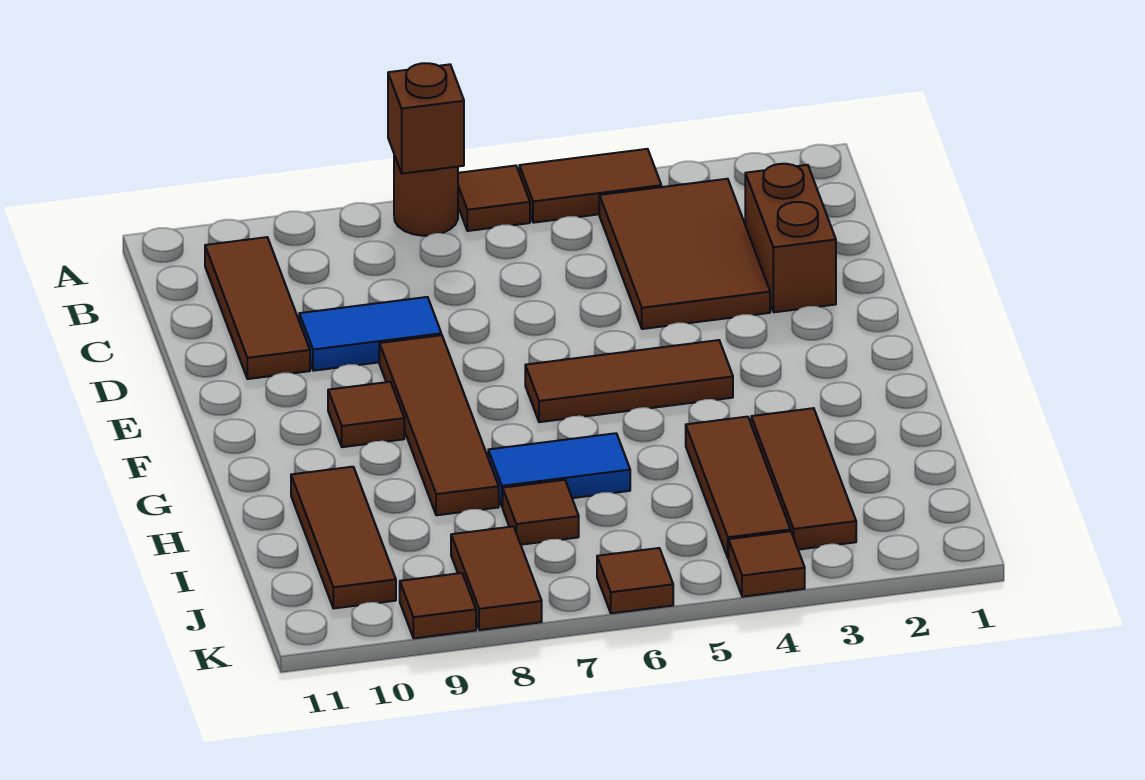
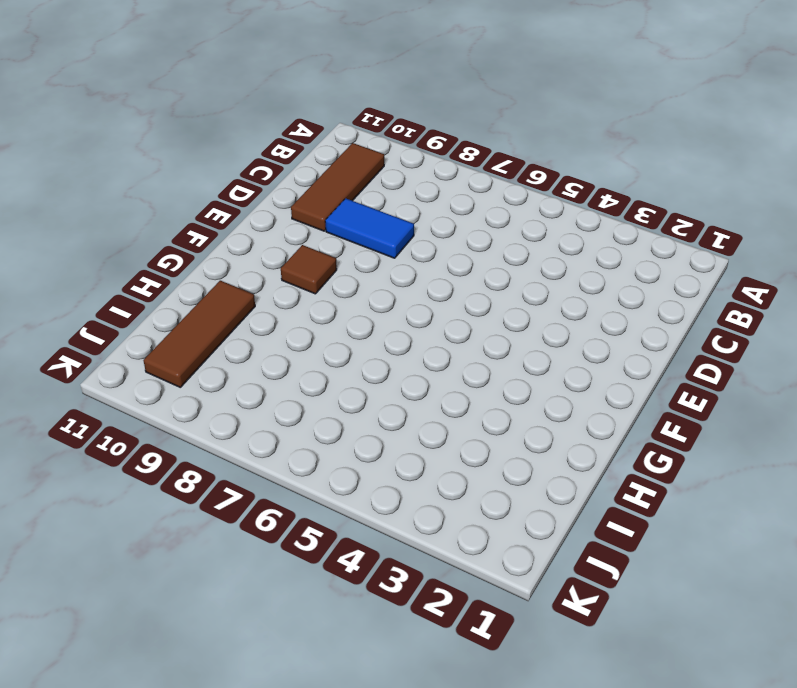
none -> brown 1x2 tile [519,149,661,223]
none -> brown 1x1 tile [458,166,530,231]
none -> brown 1x1 round brick [394,155,458,236]

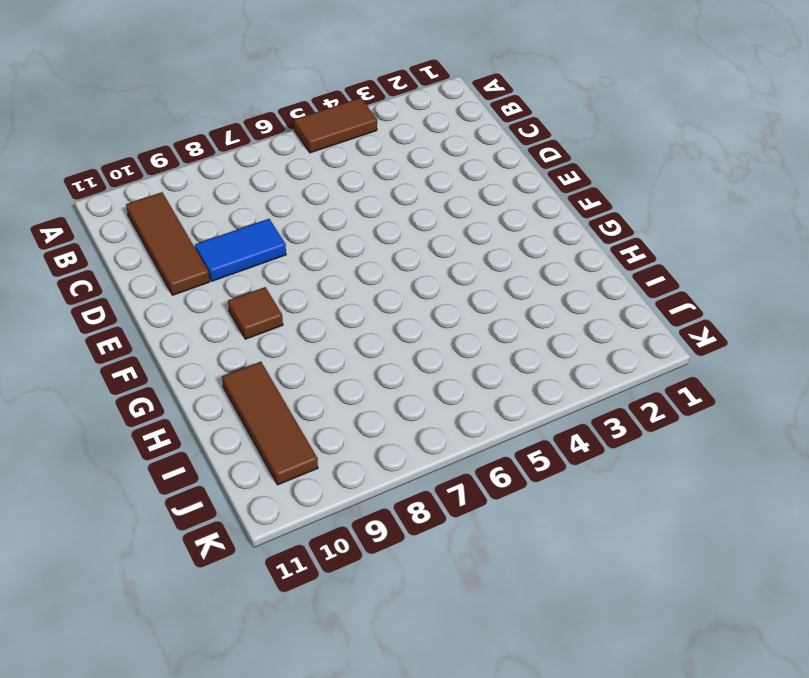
none -> brown 1x1 tile [458,166,530,231]
none -> brown 1x1 round brick [394,155,458,236]
none -> brown 2x3 tile [599,179,770,329]

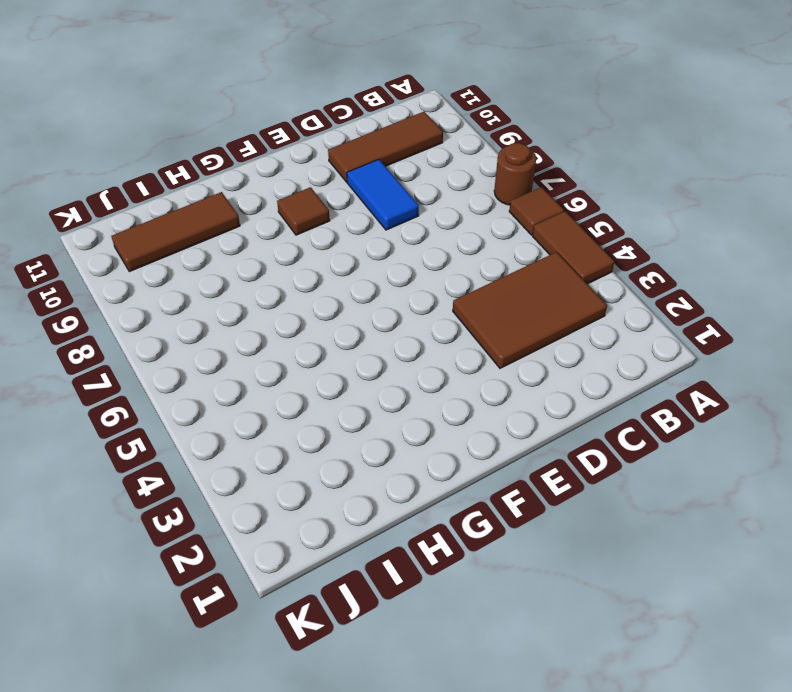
none -> brown 1x2 brick [745,164,836,312]
none -> brown 1x4 tile [379,335,499,515]
none -> brown 1x3 tile [525,340,733,422]

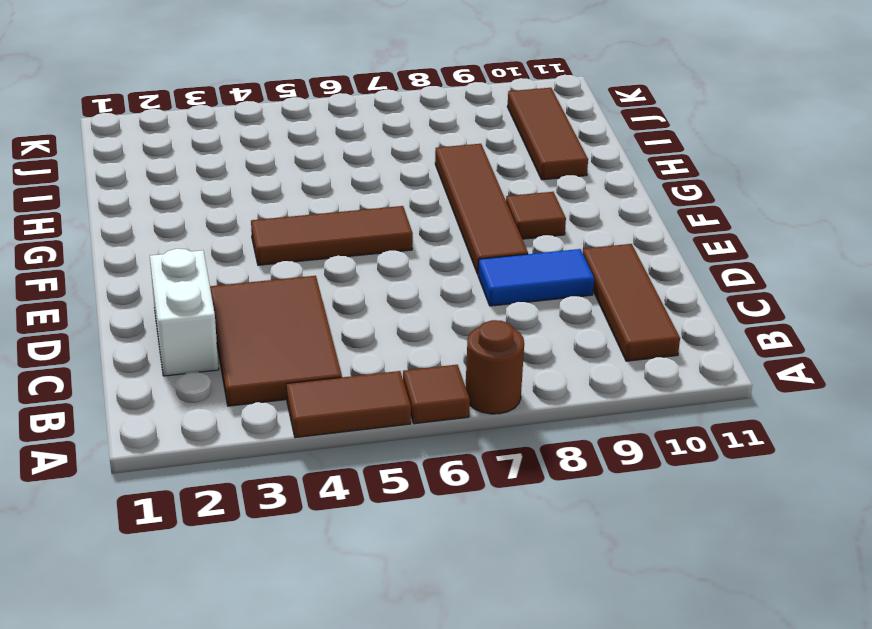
white 1x2 brick [150,249,219,376] -> brown 1x2 brick [745,164,836,312]
none -> brown 1x3 tile [751,408,856,550]
none -> brown 1x3 tile [686,417,790,558]
none -> blue 1x2 tile [488,433,630,507]

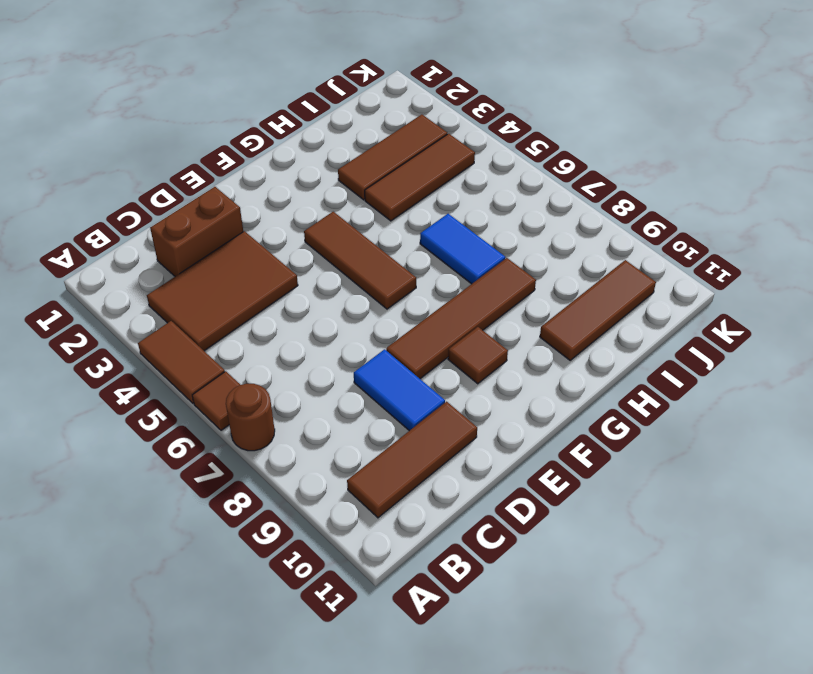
none -> brown 1x1 tile [503,480,579,545]
none -> brown 1x2 tile [451,526,542,630]
none -> brown 1x1 tile [729,531,805,597]

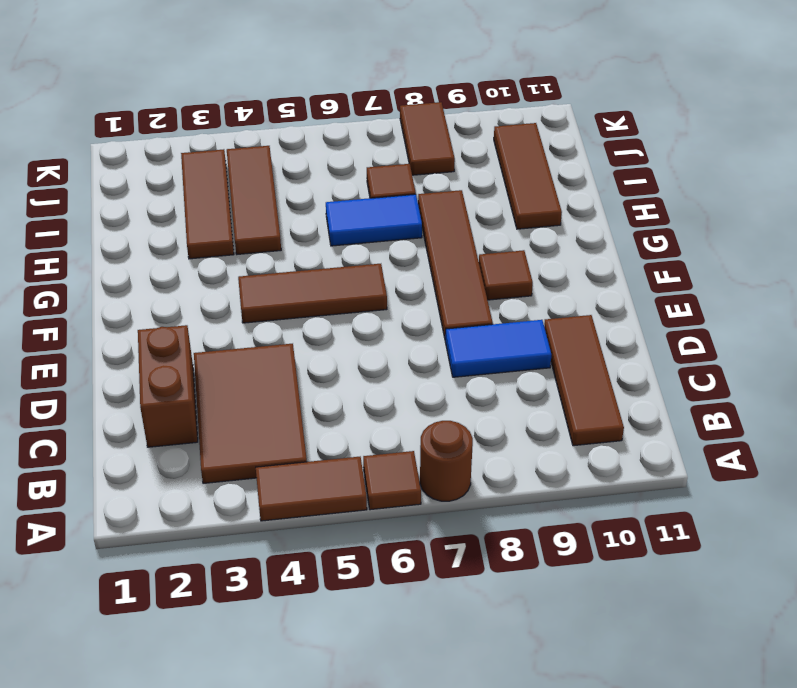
none -> brown 1x1 tile [729,531,805,597]
none -> brown 1x1 tile [597,548,673,613]
none -> brown 1x1 tile [400,573,476,638]

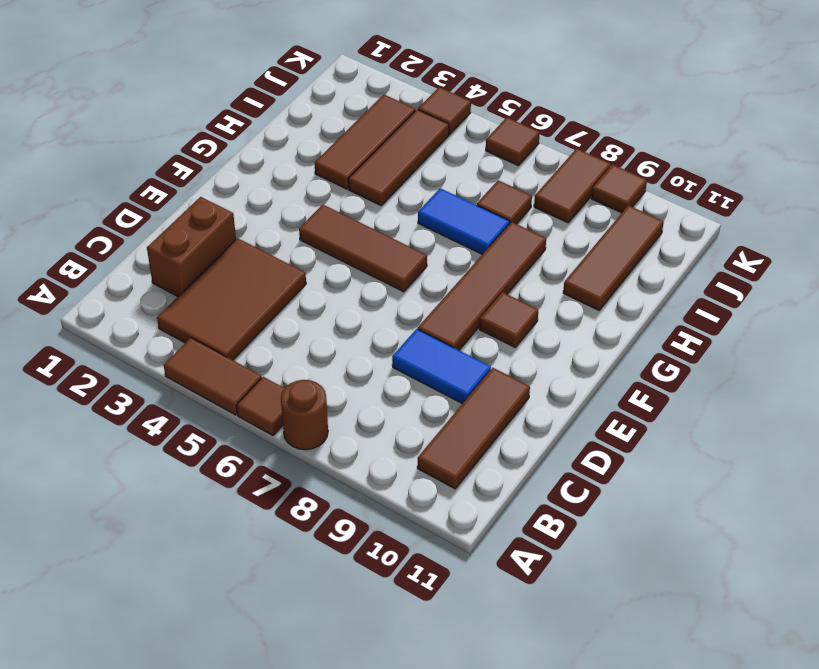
none -> brown 1x1 brick [388,63,464,174]

